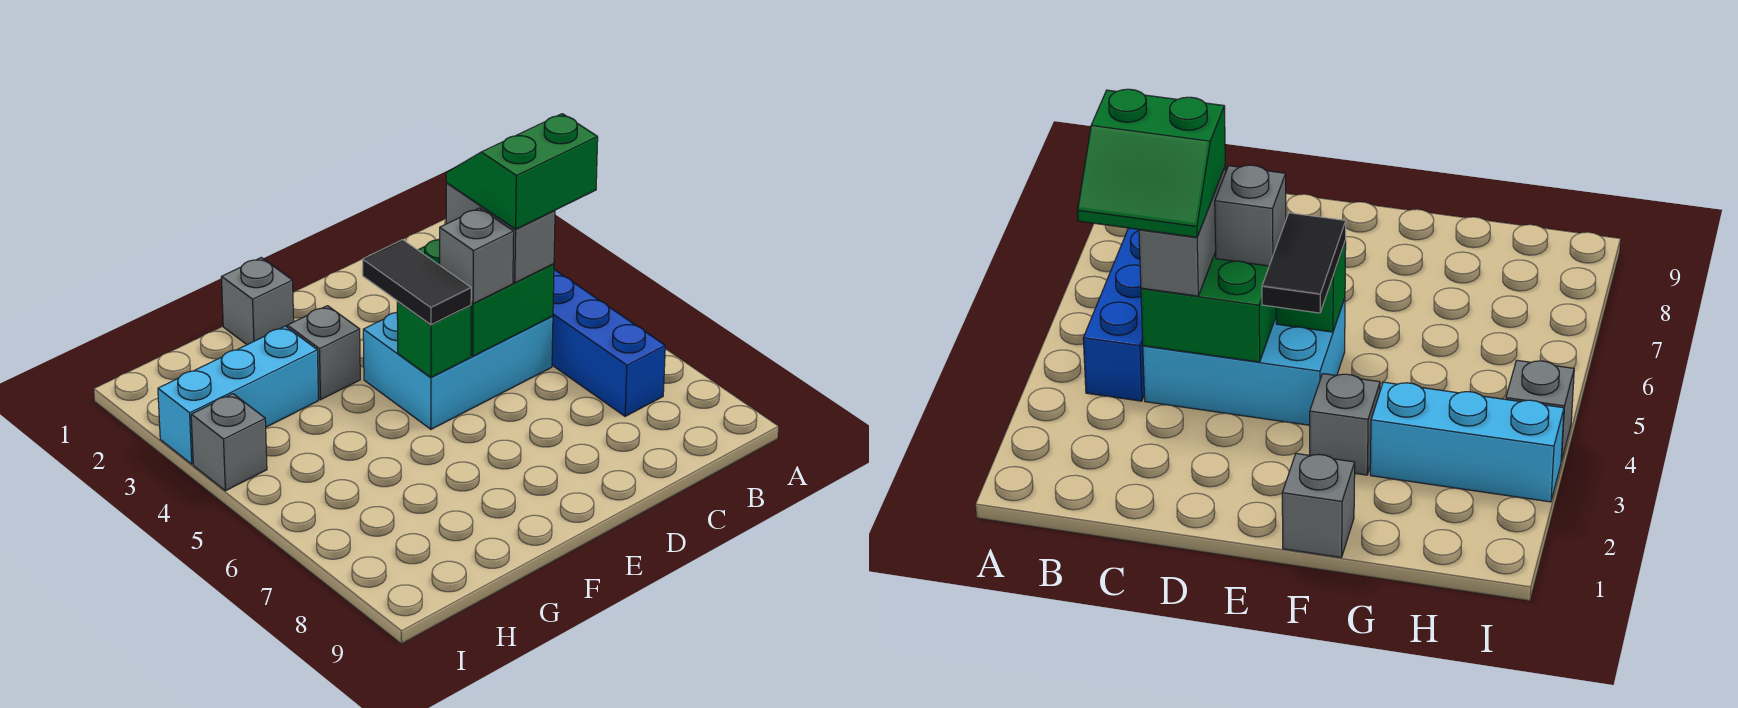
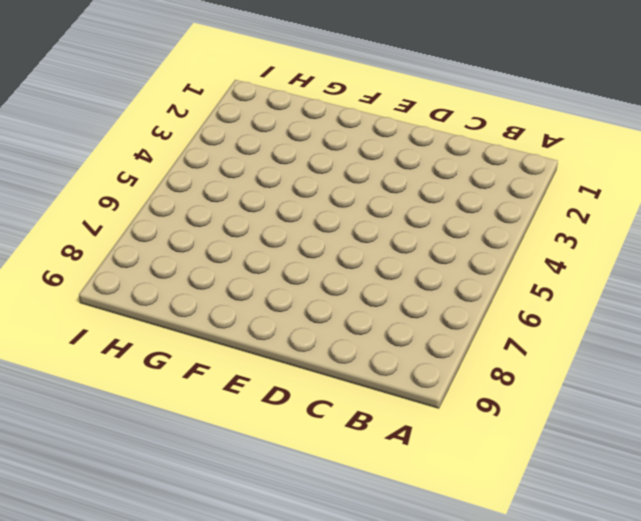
none -> blue 1x4 brick [552,270,665,416]
none -> cyan 2x3 brick [363,312,553,429]
none -> grey 1x1 brick [221,258,294,345]

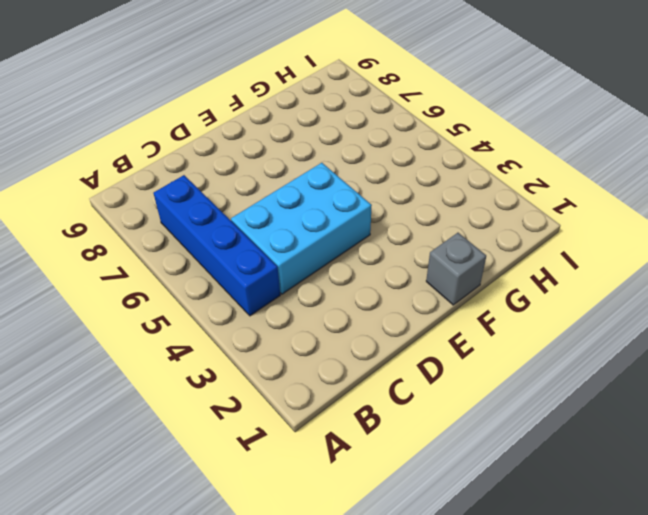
none -> grey 1x1 brick [287,306,360,400]
none -> cyan 1x3 brick [158,326,319,464]
none -> grey 1x1 brick [191,394,267,491]

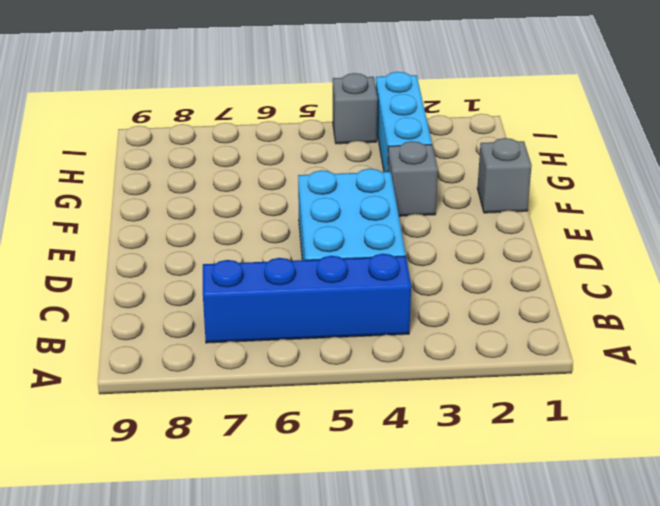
none -> green 2x2 brick [418,239,554,356]
none -> green 1x1 brick [397,302,471,377]
none -> grey 1x2 brick [446,183,555,283]

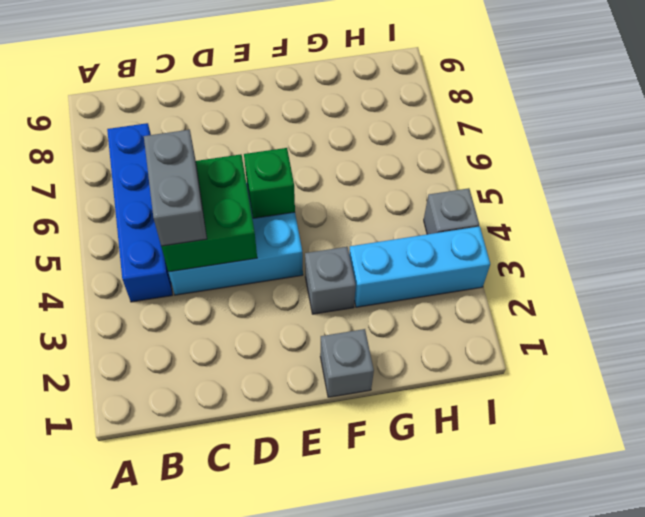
none -> grey 1x1 brick [440,208,514,304]
none -> black 1x2 tile [362,240,471,325]
none -> green 2x2 slope [446,114,598,229]

